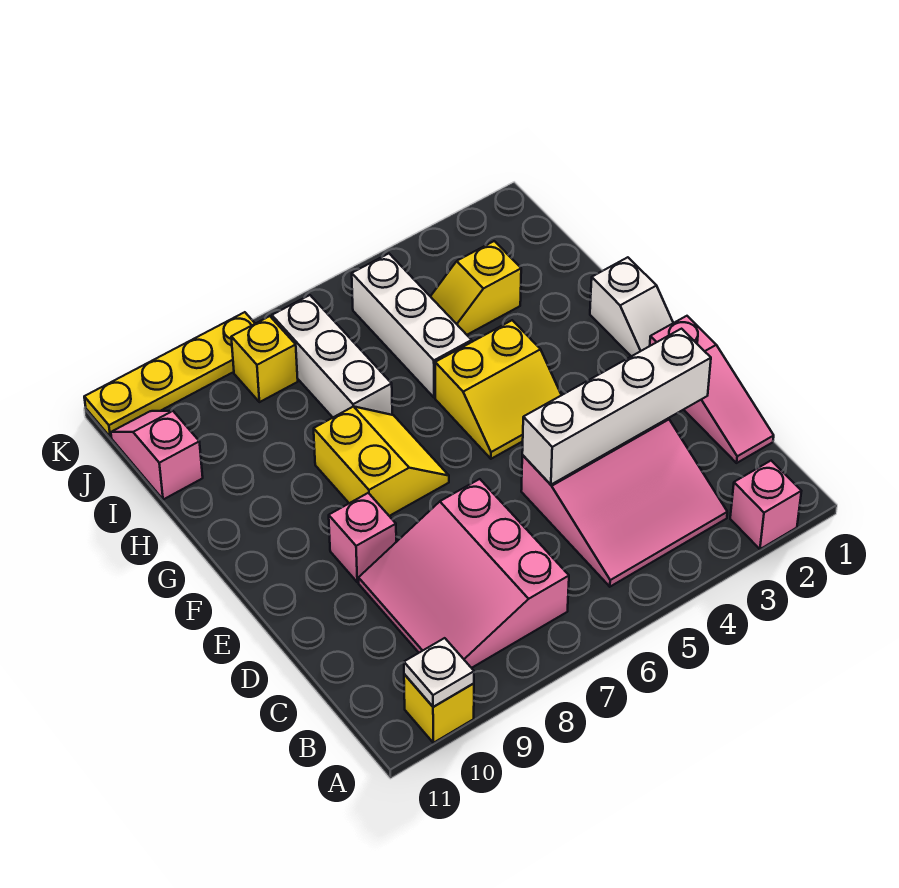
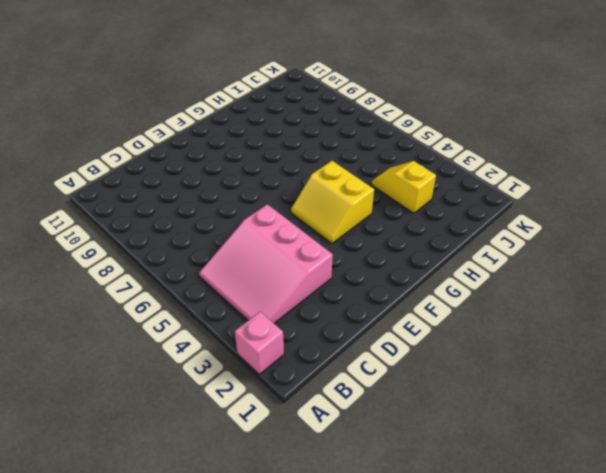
none -> yellow 1x1 brick [404,674,474,743]
none -> pink 3x3 slope [359,479,569,668]
none -> pink 1x3 slope [650,316,774,463]

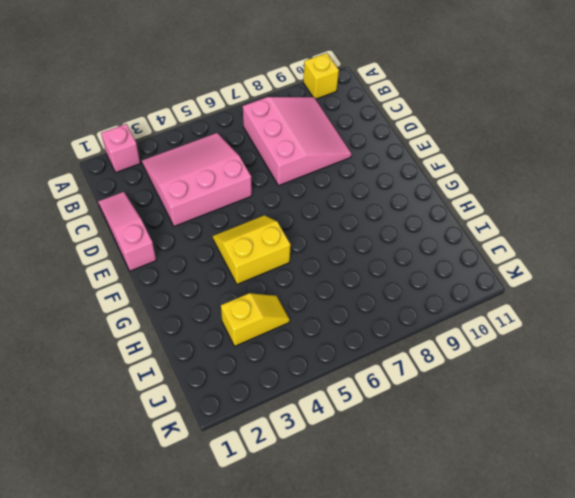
none -> pink 1x1 brick [329,493,396,582]
none -> white 1x2 slope [590,257,673,356]
none -> yellow 2x2 slope [314,406,449,516]

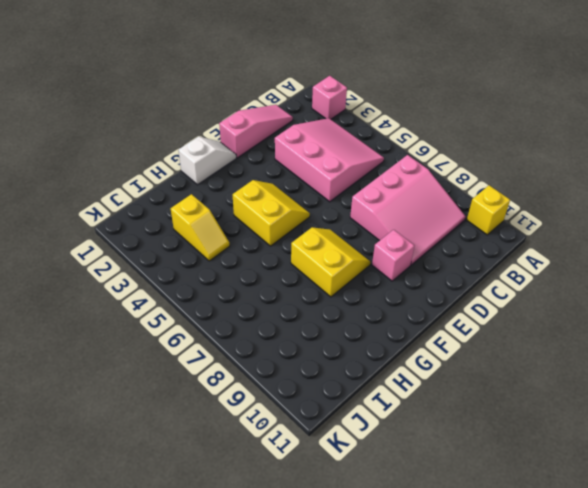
yellow 2x2 slope [291,227,370,297] -> yellow 2x2 slope turned to [314,406,449,516]
none -> white 1x3 brick [352,254,472,398]
none -> white 1x3 brick [272,295,392,417]
none -> pink 1x2 slope [111,411,203,500]

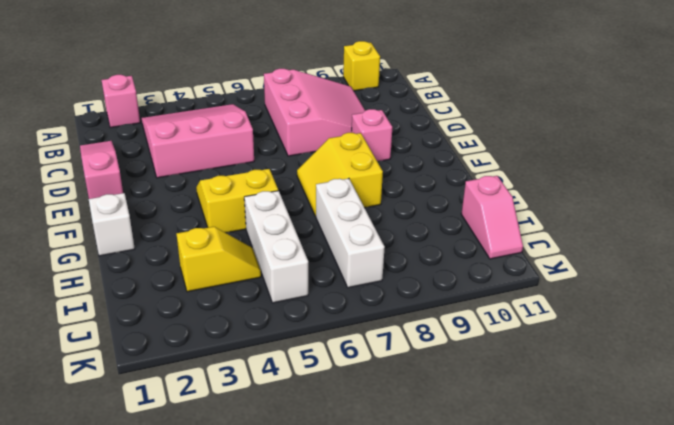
none -> yellow 1x1 brick [231,316,298,402]
none -> yellow 1x4 plate [84,312,255,437]
none -> white 1x1 plate [404,638,474,707]

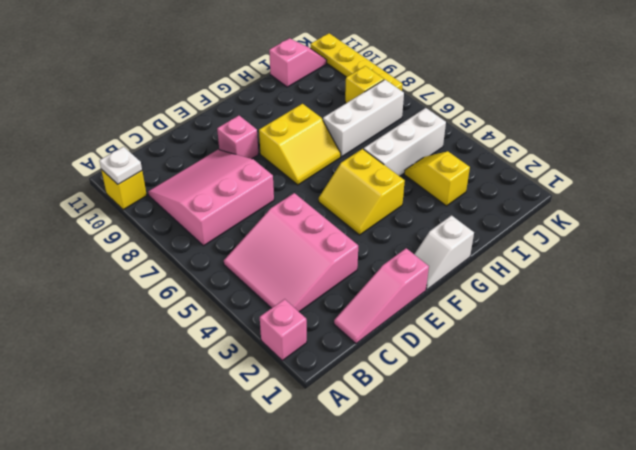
none -> white 1x4 brick [522,329,711,485]

